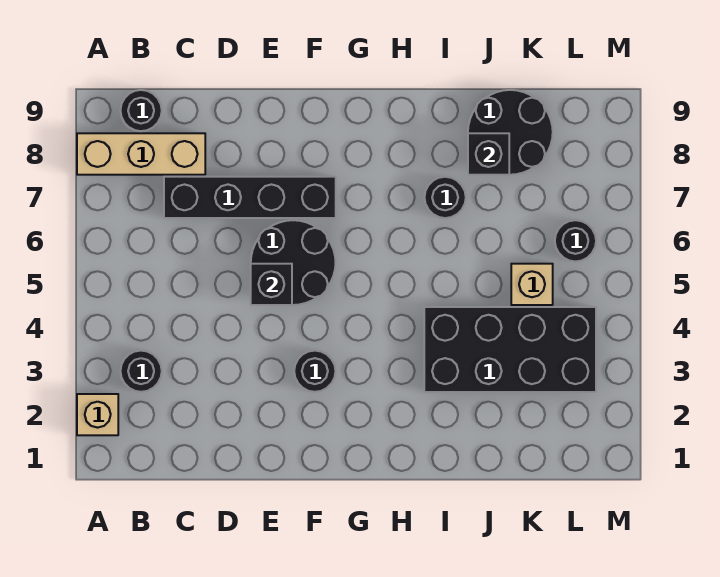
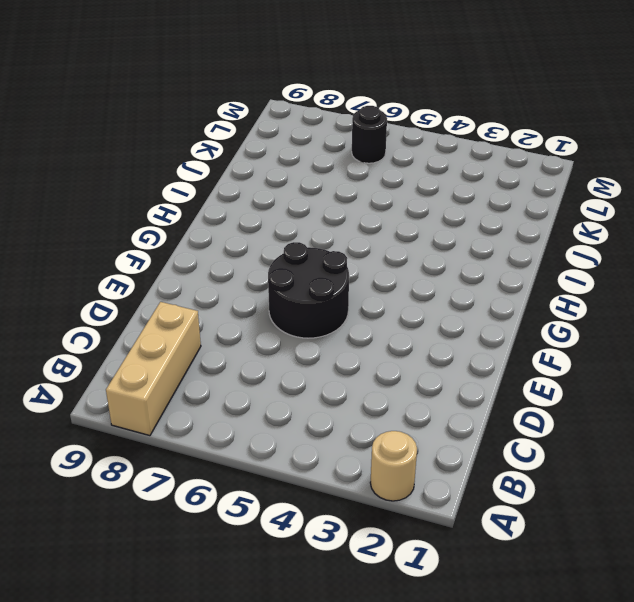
tan 1x1 round brick [370,431,417,501] -> tan 1x1 brick [77,394,118,435]
none -> black 1x1 round brick [120,351,162,392]
none -> black 1x1 round brick [120,90,162,131]
none -> black 1x4 brick [164,177,336,218]

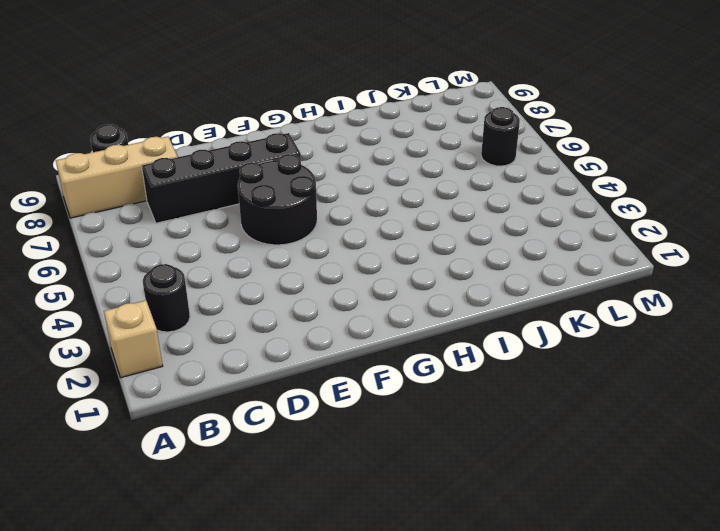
none -> black 1x1 round brick [294,351,335,392]
none -> black 2x4 brick [424,307,596,392]
none -> black 1x1 round brick [425,177,466,218]

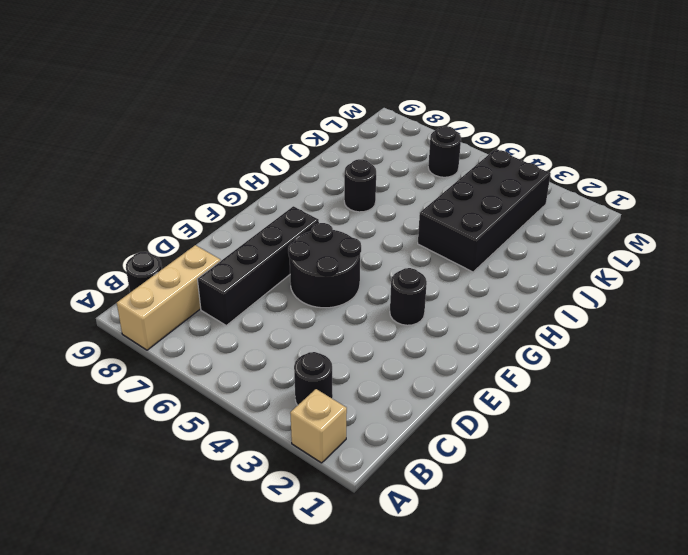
none -> black 2x2 round brick [468,90,553,175]
none -> tan 1x1 brick [511,264,553,305]
none -> black 1x1 brick [251,264,292,305]

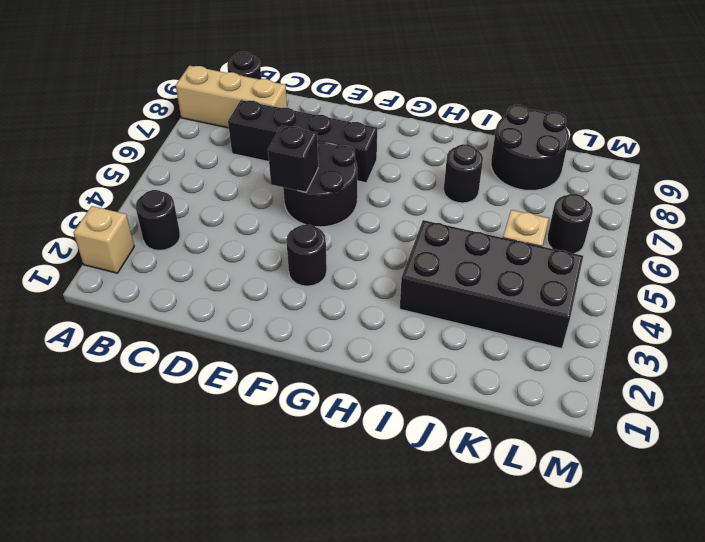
none -> black 1x1 brick [468,133,509,175]

